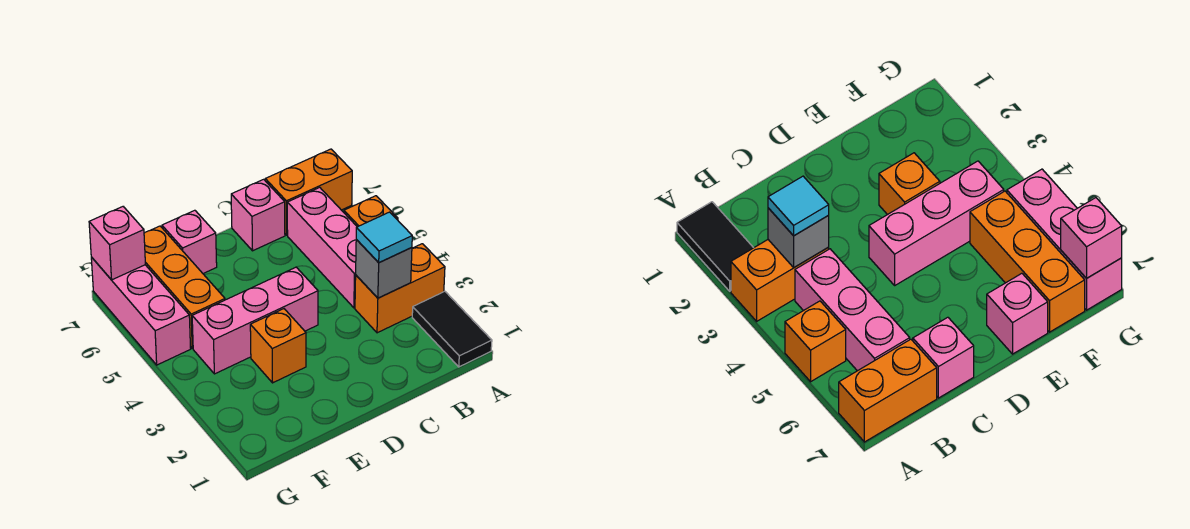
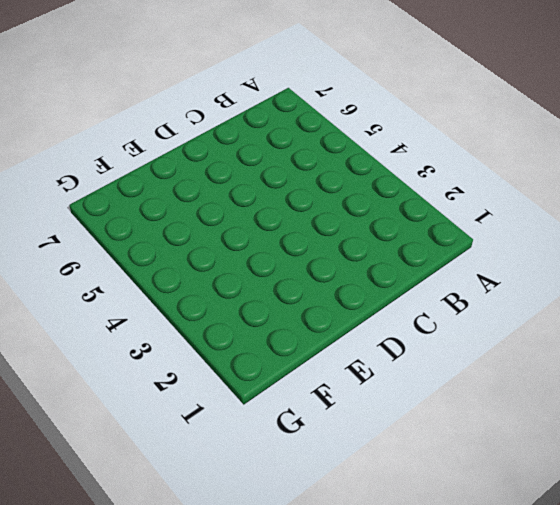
none -> black 1x2 tile [412,291,492,367]
none -> orange 1x2 brick [355,244,445,333]
none -> orange 1x1 brick [344,196,398,227]

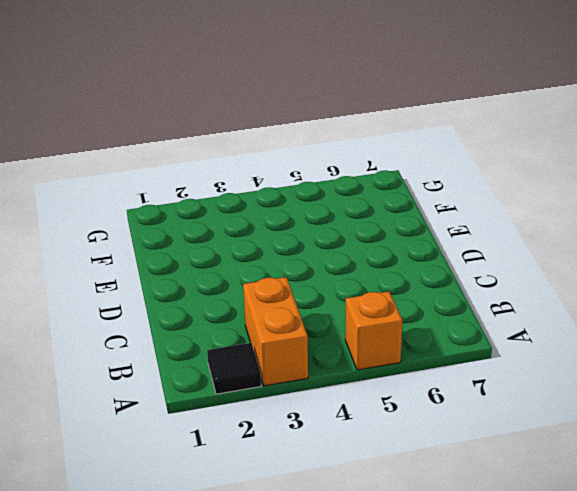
black 1x1 tile [207,343,261,394] -> black 1x2 tile [412,291,492,367]
none -> orange 1x2 brick [265,149,352,235]
none -> pink 1x3 brick [287,187,357,308]
none -> pink 1x1 brick [231,179,285,251]

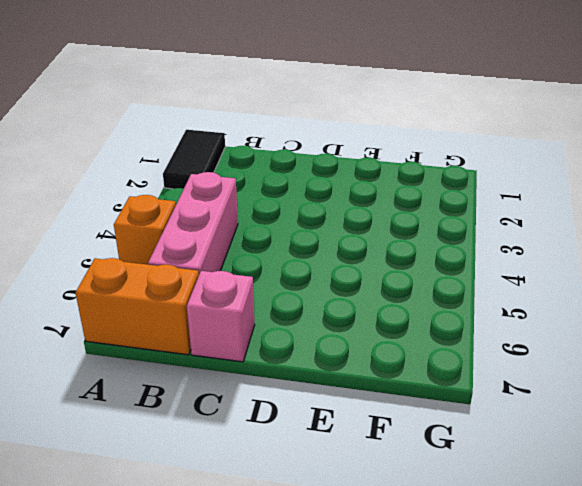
none -> orange 1x2 brick [355,244,445,333]
none -> pink 1x3 brick [192,267,318,374]
none -> orange 1x1 brick [250,309,306,383]

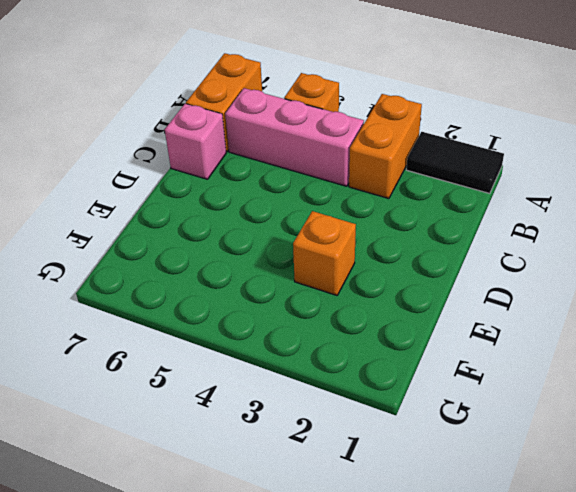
none -> pink 1x3 brick [192,267,318,374]
none -> pink 1x1 brick [162,210,217,273]
none -> orange 1x3 brick [144,226,225,348]

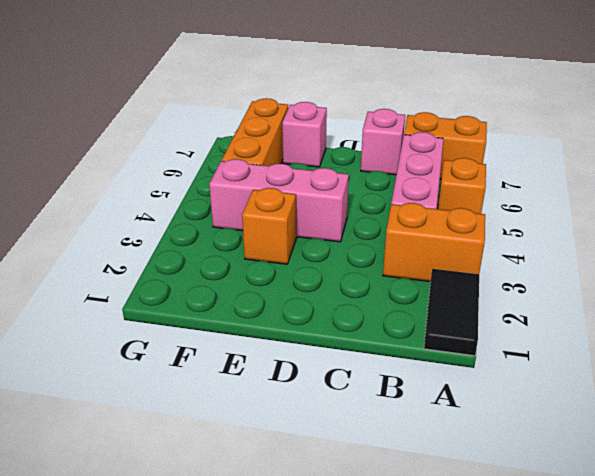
none -> pink 1x3 brick [91,257,191,365]
none -> grey 1x1 brick [356,240,412,298]
none -> pink 1x1 brick [89,207,145,280]

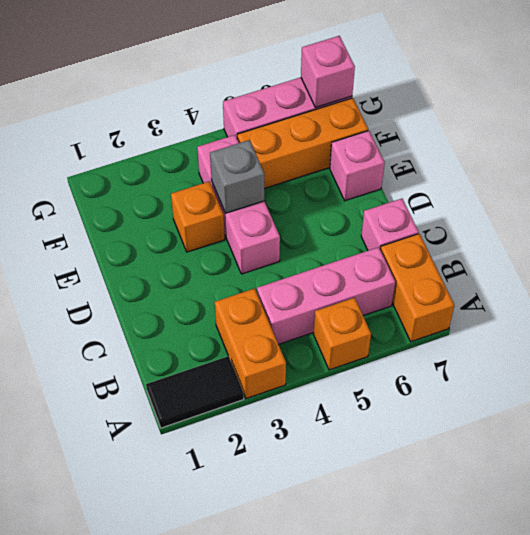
grey 1x1 brick [210,140,264,213] -> grey 1x1 brick moved to [356,240,412,298]
none -> cyan 1x1 tile [356,212,412,263]

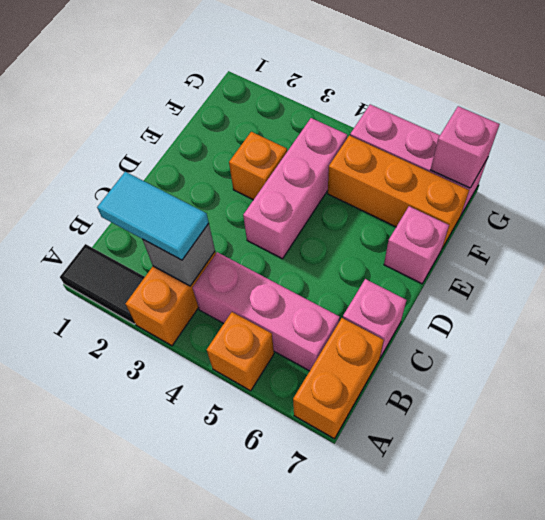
cyan 1x2 tile [97,172,209,260] -> cyan 1x1 tile [356,212,412,263]

